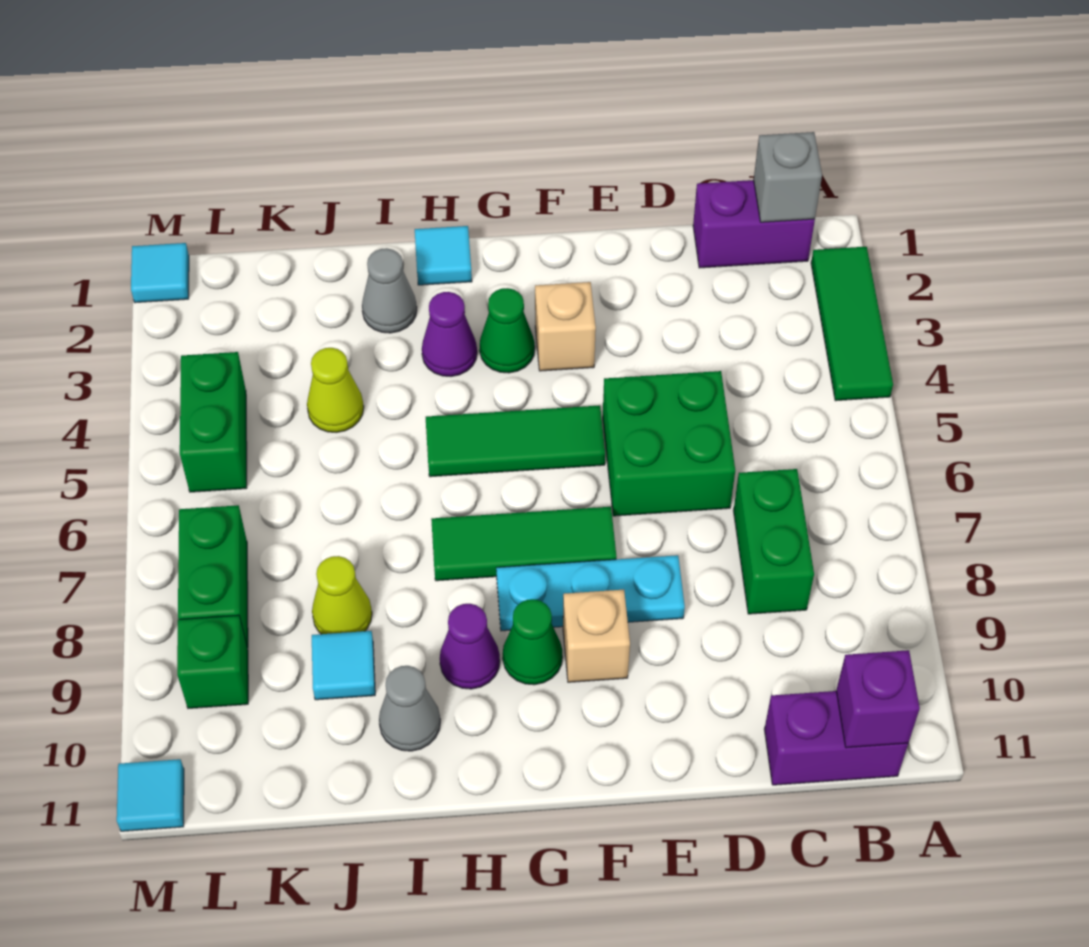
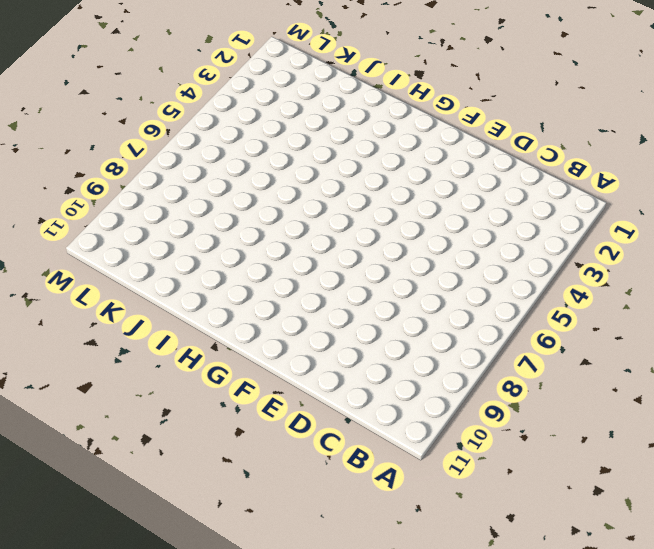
none -> green 1x3 tile [811,247,893,401]
none -> purple 1x2 brick [693,180,815,268]
none -> purple 1x2 brick [764,691,908,785]

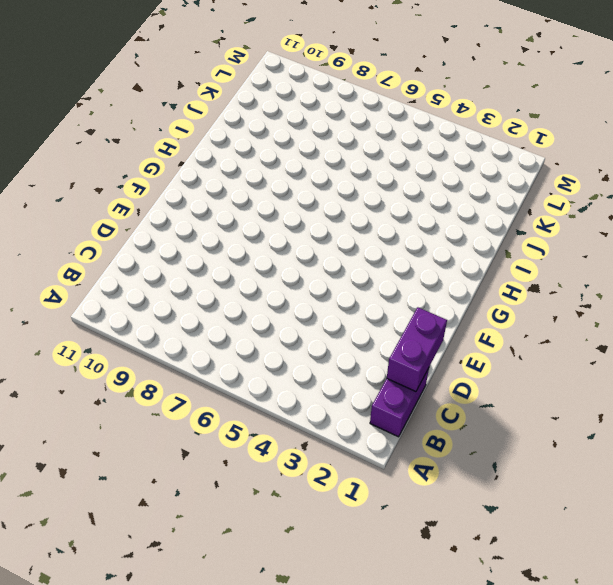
purple 1x2 brick [387,307,447,391] -> purple 1x2 brick moved to [764,691,908,785]
none -> green 1x3 tile [811,247,893,401]
none -> green 1x2 brick [733,469,814,614]
none -> green 2x2 brick [603,371,735,516]

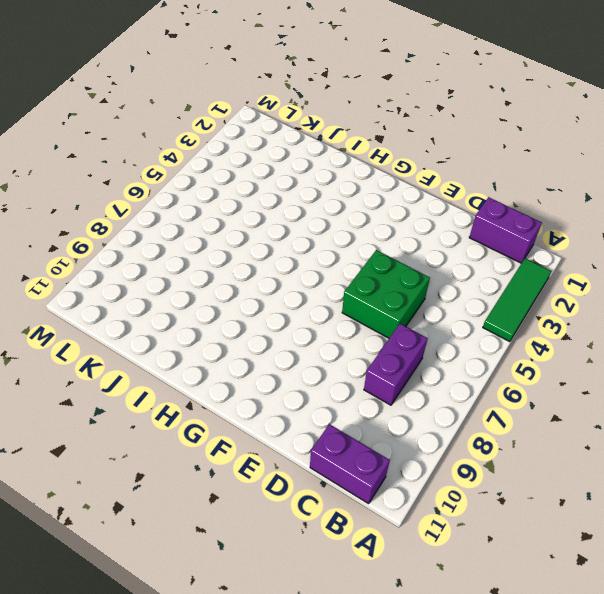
purple 1x2 brick [364,324,428,405] -> green 1x2 brick [733,469,814,614]
none -> cyan 1x3 plate [496,555,685,631]
none -> tan 1x1 brick [535,282,596,371]
none -> green 1x3 tile [426,405,605,477]

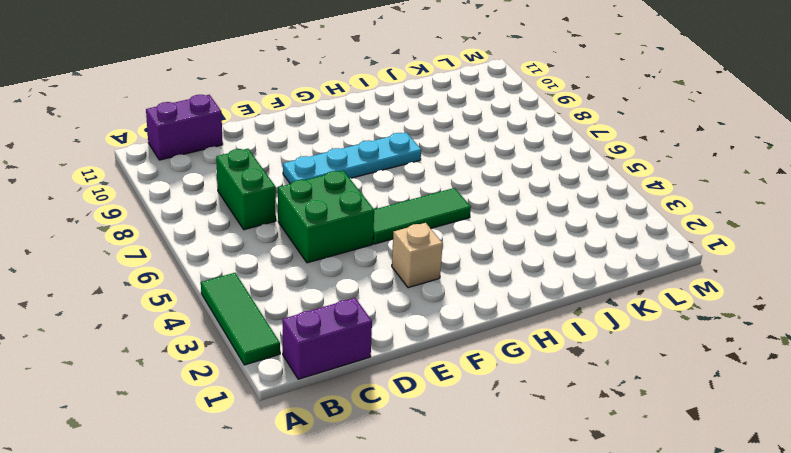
cyan 1x4 plate [283,133,421,184] -> cyan 1x3 plate [496,555,685,631]
none -> green 1x3 tile [431,507,617,581]
none -> tan 1x1 brick [563,590,630,682]
none -> green 1x1 cone [480,288,535,373]

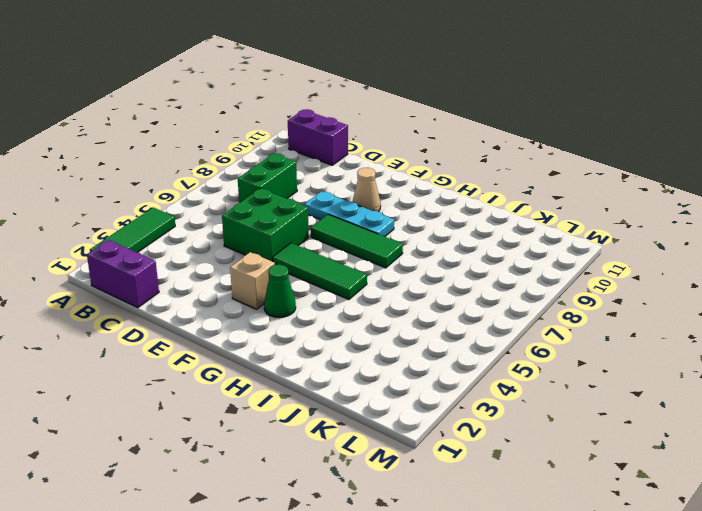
tan 1x1 cone [352,168,381,212] -> tan 1x1 brick [563,590,630,682]
none -> green 1x1 cone [503,599,562,685]
none -> cyan 1x1 tile [415,226,472,285]
none -> purple 1x1 cone [422,292,477,376]

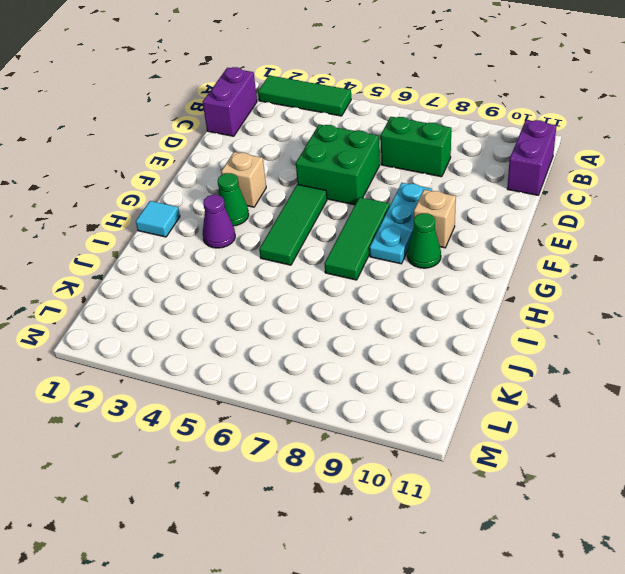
none -> purple 1x1 cone [440,604,500,689]
none -> grey 1x1 cone [362,248,417,333]
none -> grey 1x1 cone [379,666,440,751]

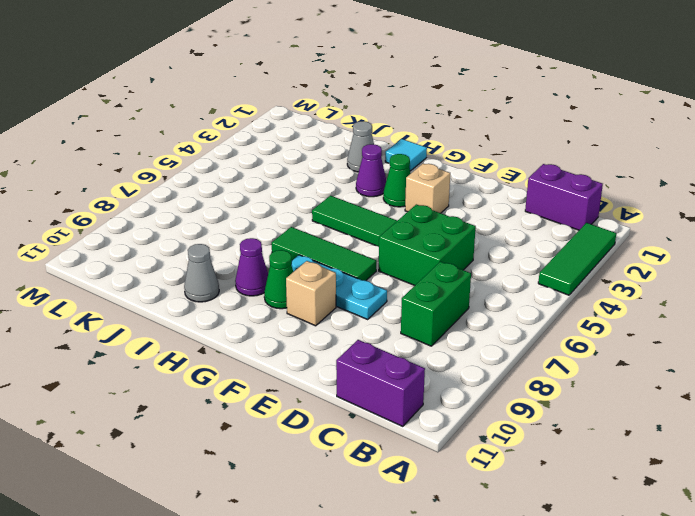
none -> lime 1x1 cone [307,348,364,433]
none -> lime 1x1 cone [312,556,372,634]
none -> cyan 1x1 tile [312,631,375,700]

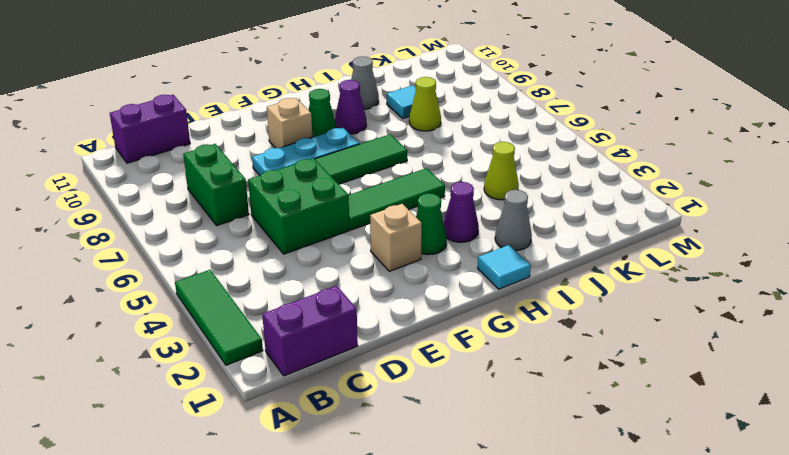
none -> green 1x2 brick [180,352,247,492]
none -> green 1x2 brick [178,505,248,648]
none -> green 1x1 brick [177,615,248,708]

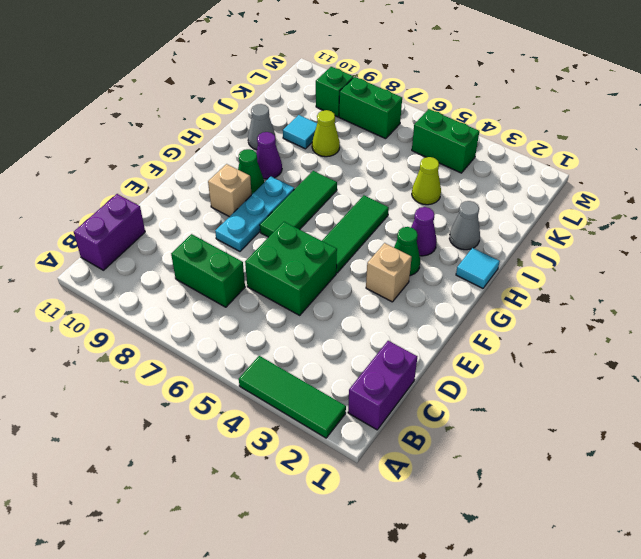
none -> cyan 1x1 tile [131,243,189,303]
none -> cyan 1x1 tile [117,759,184,831]
none -> grey 1x1 brick [754,132,822,222]

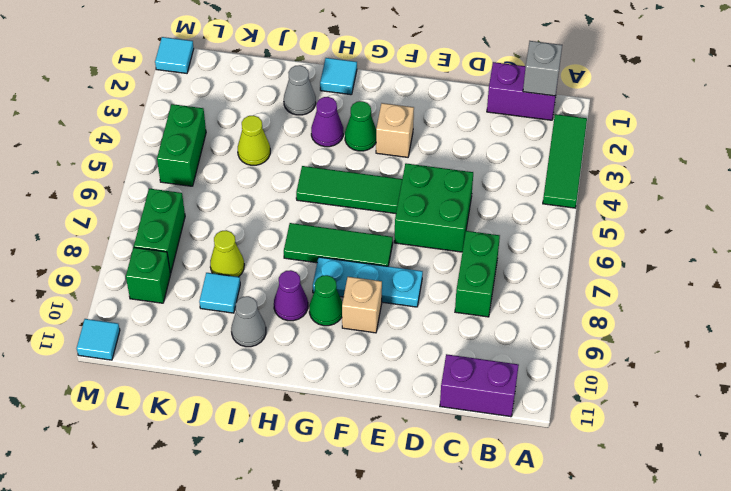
none -> purple 1x1 brick [836,650,920,748]

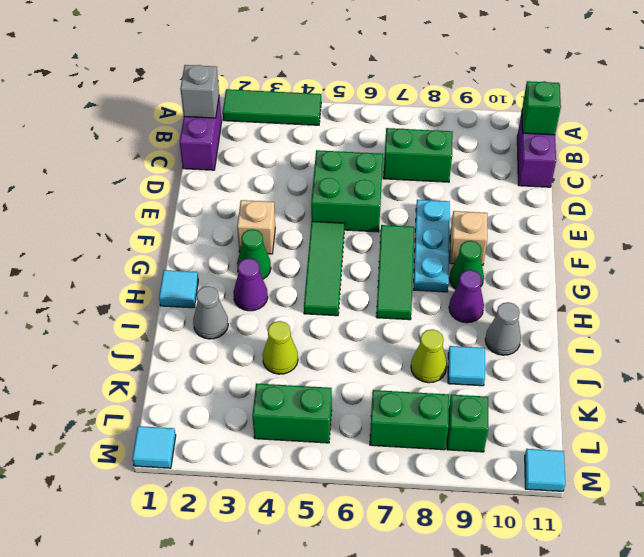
green 1x1 brick [522,81,561,135] -> purple 1x1 brick [836,650,920,748]

